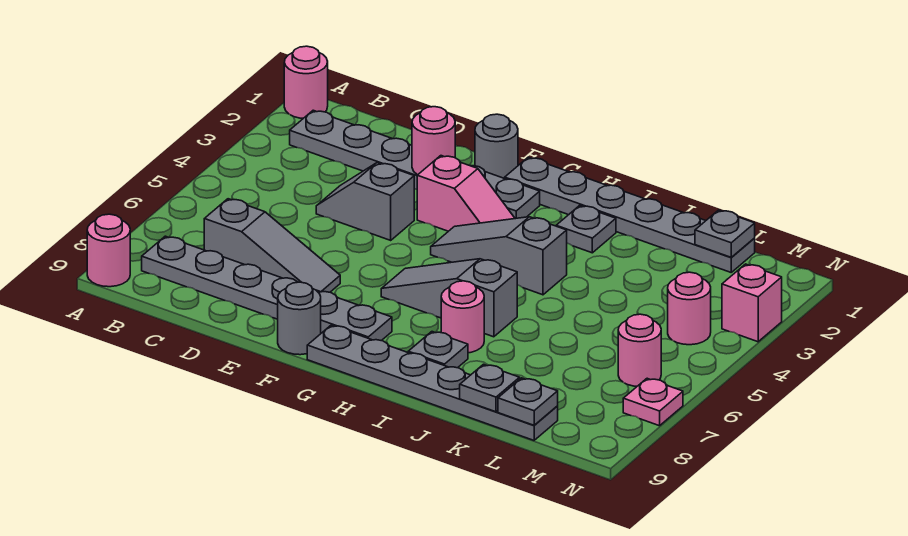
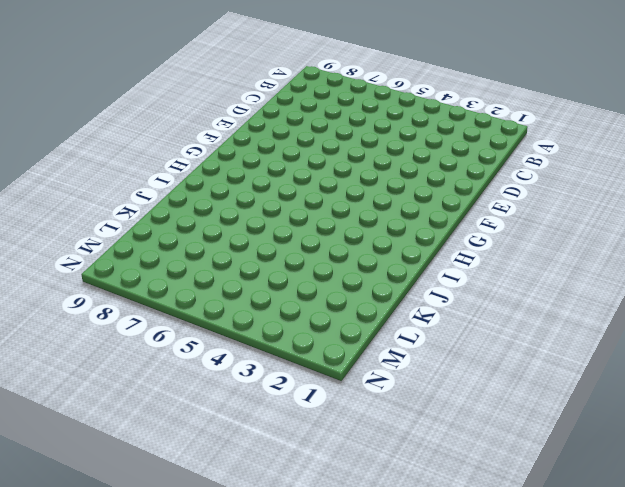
none -> pink 1x1 round brick [284,46,328,118]
none -> pink 1x1 round brick [87,214,130,287]
none -> grey 1x6 plate [290,110,540,219]

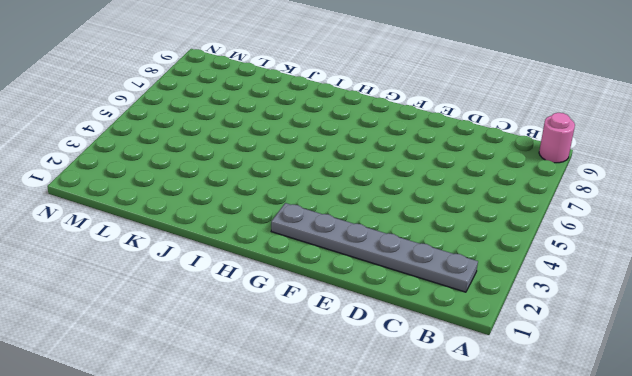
none -> pink 1x1 round brick [284,46,328,118]
none -> grey 1x6 plate [142,236,392,341]
none -> grey 1x3 slope [204,199,340,292]

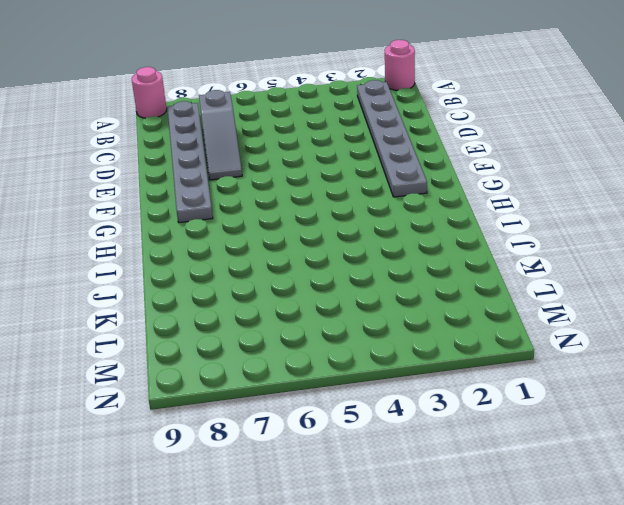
none -> grey 1x2 slope [316,163,414,240]
none -> grey 1x1 round brick [475,114,518,178]
none -> pink 1x2 slope [417,156,515,231]

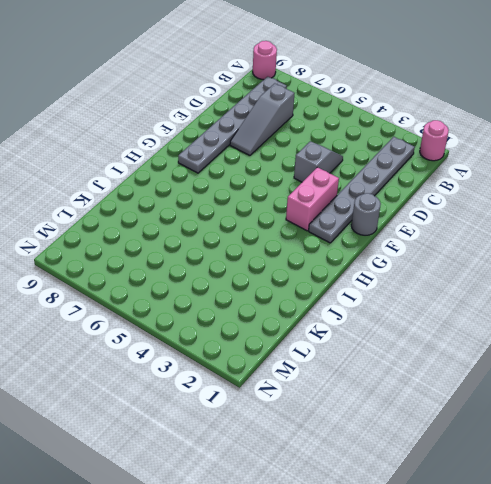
pink 1x2 brick [286,167,339,231] -> pink 1x2 slope [417,156,515,231]
none -> grey 1x1 round brick [278,282,321,355]
none -> grey 1x6 plate [505,157,755,272]
none -> grey 1x3 slope [431,217,567,295]

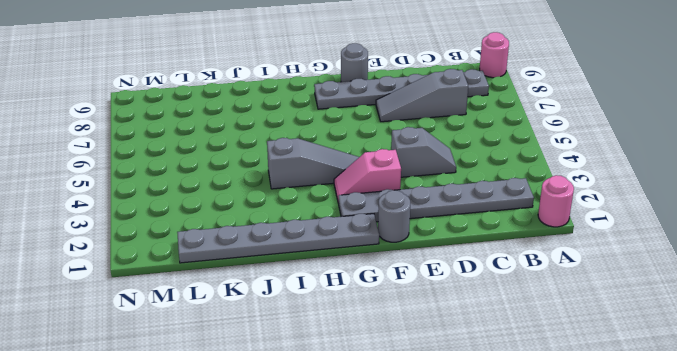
none -> grey 1x3 slope [381,259,517,337]
none -> grey 1x6 plate [307,325,558,440]
none -> grey 1x1 plate [556,205,616,253]

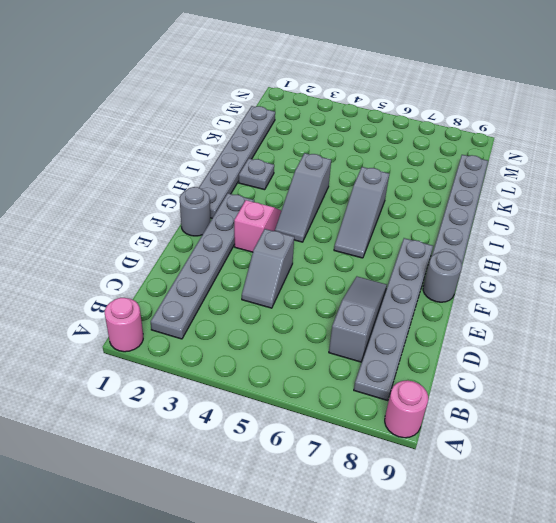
none -> pink 1x1 round brick [441,281,484,353]
none -> grey 1x1 plate [408,332,468,368]
none -> pink 1x1 round brick [668,272,711,345]

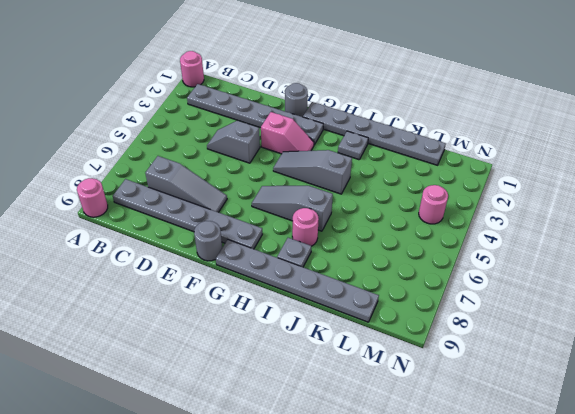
none -> pink 1x1 round brick [618,314,661,386]
none -> pink 1x1 brick [722,264,782,342]
none -> pink 1x1 plate [623,378,683,426]

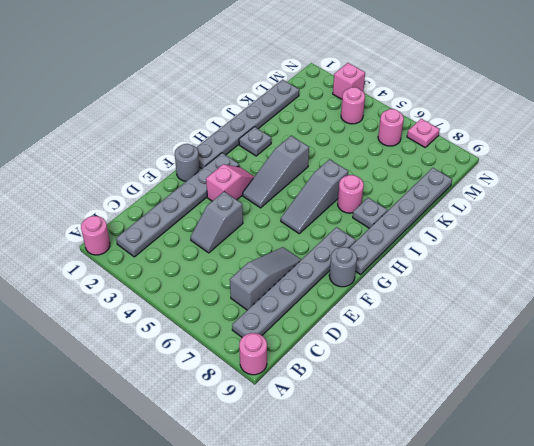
none -> pink 1x1 round brick [412,107,455,175]
none -> grey 1x1 plate [460,364,520,412]
none -> grey 1x1 plate [695,210,755,257]

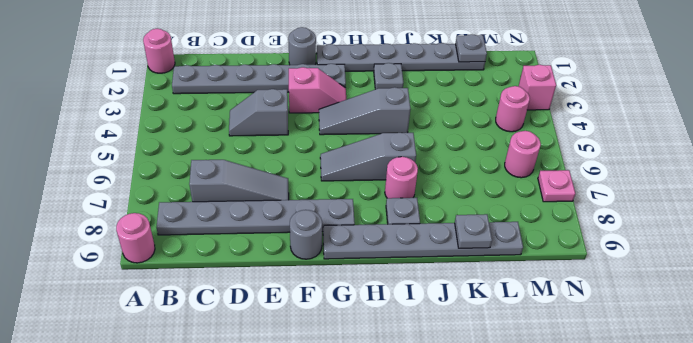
none -> pink 1x1 round brick [412,107,455,175]
none -> grey 1x1 plate [498,378,558,425]

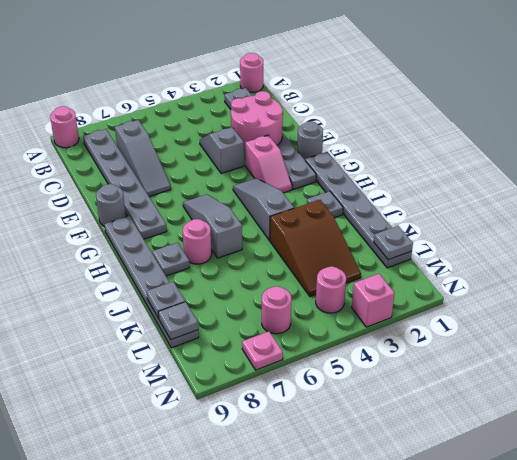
pink 2x2 round brick [231,91,283,150] -> pink 1x1 round brick [412,107,455,175]
brown 2x3 slope [270,200,361,296] -> none

